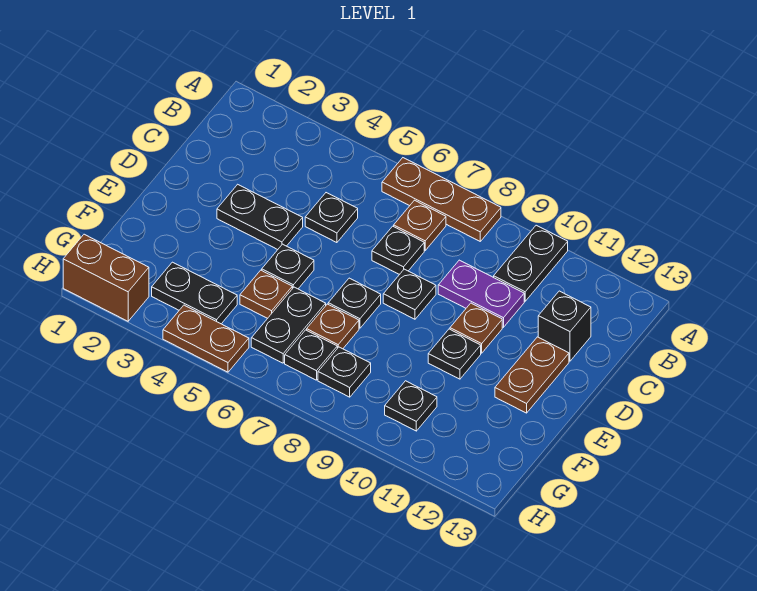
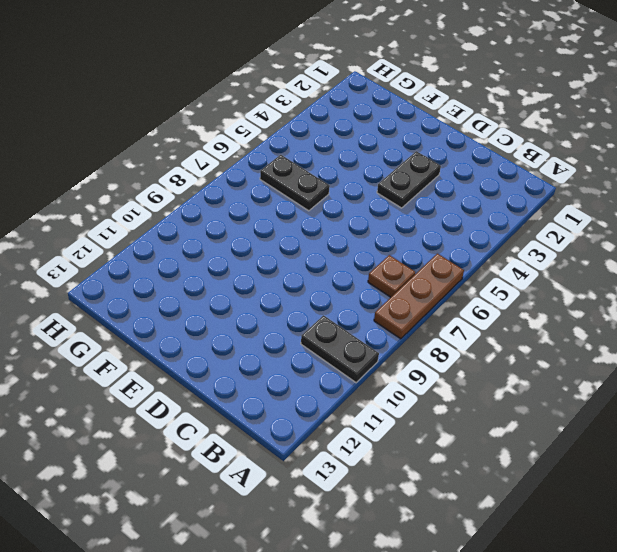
none -> black 1x1 plate [305,193,358,243]
none -> black 1x1 plate [372,226,424,275]
none -> purple 1x2 plate [438,260,524,327]

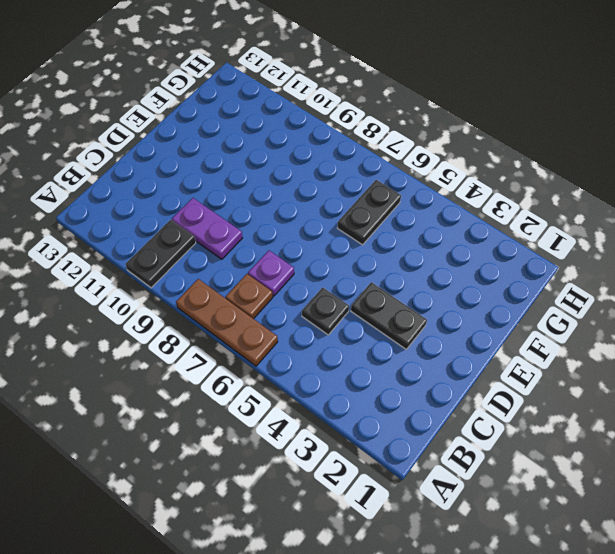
purple 1x1 plate [248,250,294,296] -> black 1x1 plate [372,226,424,275]
none -> black 1x1 brick [538,291,591,361]
none -> black 1x1 plate [383,269,436,319]
none -> brown 1x1 plate [450,303,502,353]

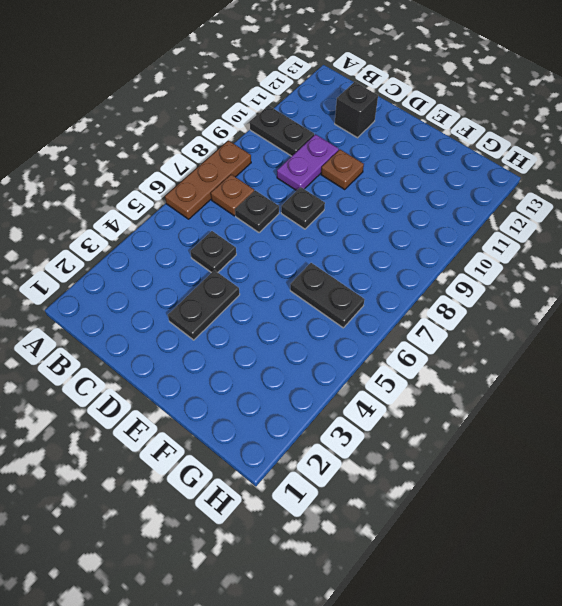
none -> brown 1x2 plate [495,337,569,413]
none -> black 1x1 plate [262,244,314,289]
none -> black 1x1 plate [328,278,381,328]

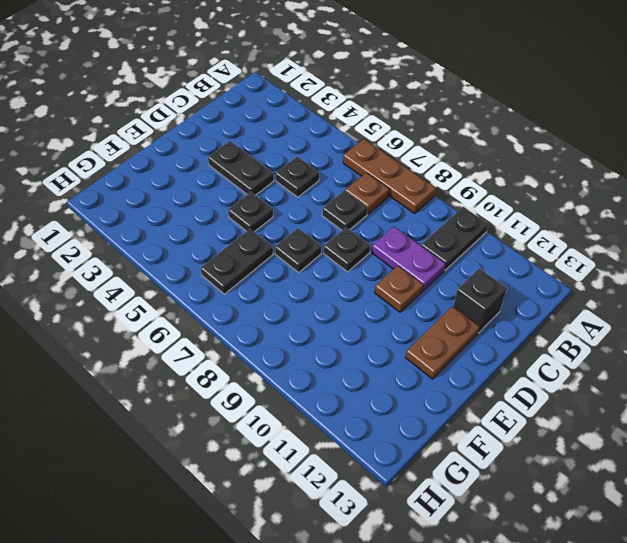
none -> black 1x1 plate [428,329,481,379]
none -> brown 1x1 plate [240,270,292,318]
none -> brown 1x1 plate [307,304,359,349]

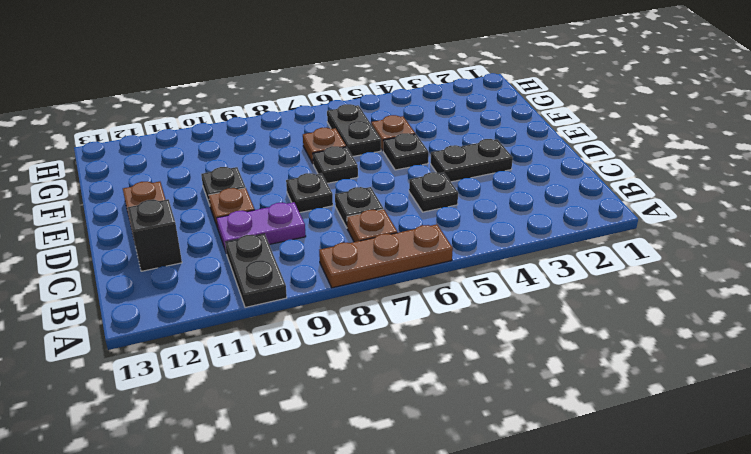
none -> black 1x2 plate [152,262,237,324]
none -> black 1x1 plate [285,330,337,380]
none -> black 1x1 plate [318,347,371,397]

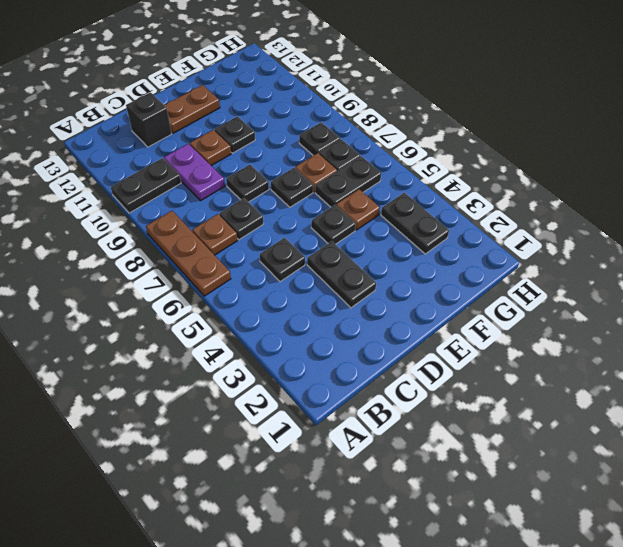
none -> black 1x1 plate [385,381,437,431]
none -> brown 1x2 brick [63,234,149,321]
none -> brown 1x2 plate [163,305,249,372]

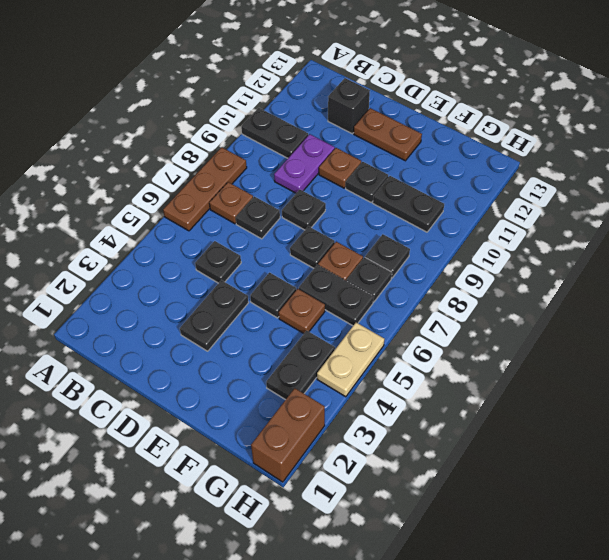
black 1x2 plate [373,176,444,232] -> black 1x1 plate [385,381,437,431]
tan 1x2 plate [317,323,384,397] -> brown 1x2 plate [163,305,249,372]

